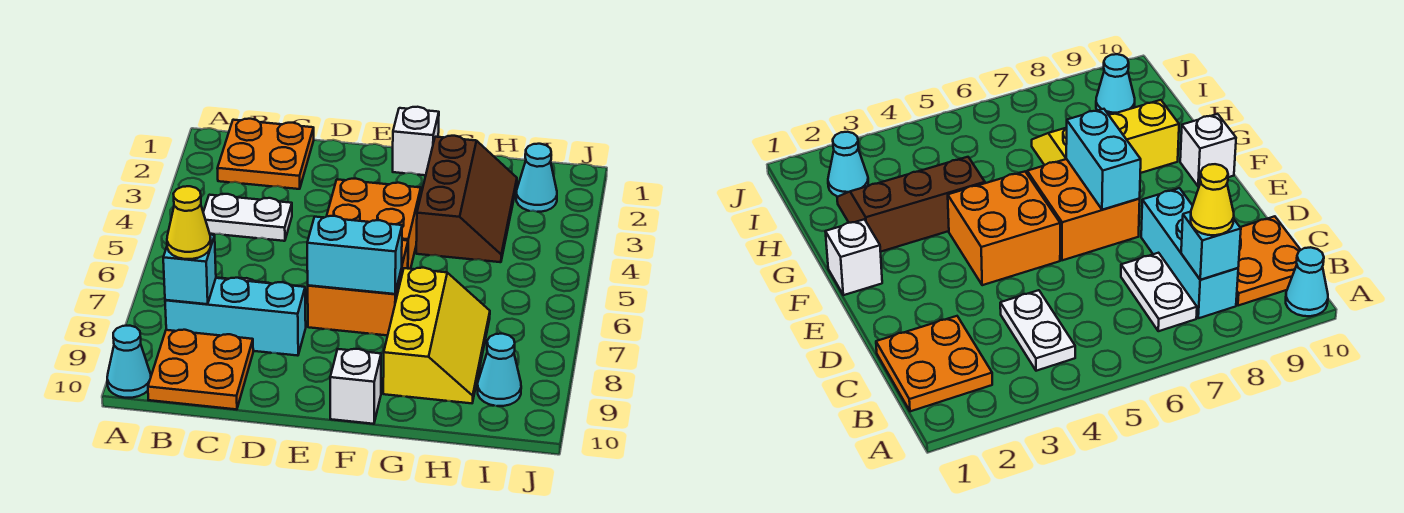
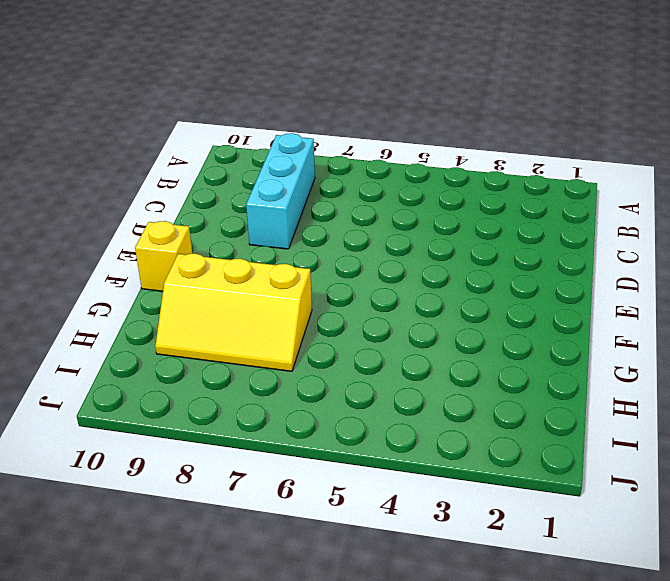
yellow 1x1 brick [135,221,192,291] -> white 1x1 brick [330,349,381,424]
none -> cyan 1x1 cone [107,326,151,398]
none -> orange 2x2 plate [217,119,314,189]
none -> white 1x2 plate [203,194,292,241]

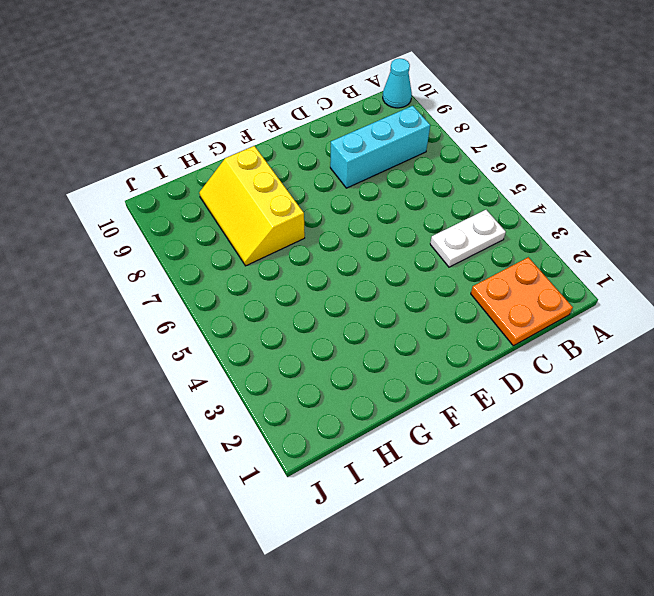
none -> white 1x2 plate [1121,253,1197,331]
none -> orange 2x2 plate [148,330,253,409]
none -> orange 2x2 brick [326,179,421,269]

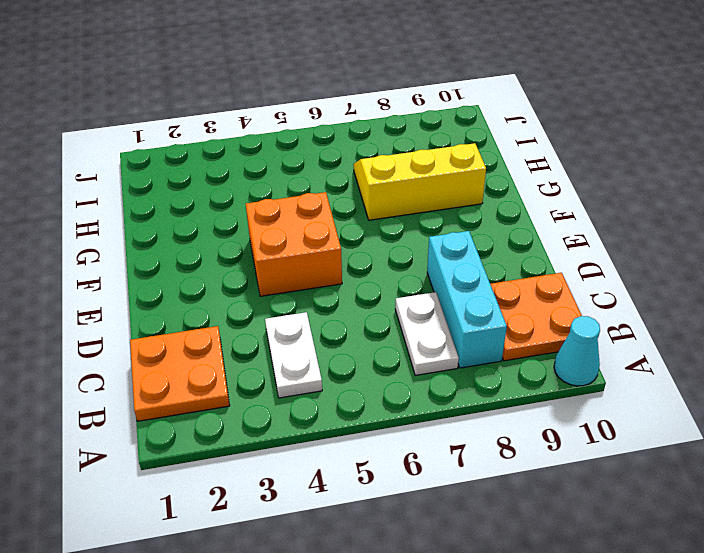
none -> orange 2x2 brick [308,240,408,335]
none -> white 1x1 brick [393,107,439,175]
none -> white 1x1 brick [330,349,381,424]

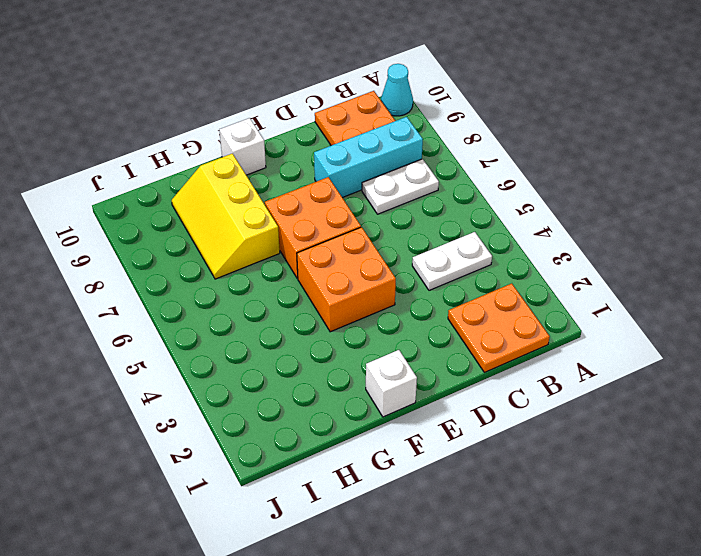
none -> brown 2x3 slope [416,136,517,262]
none -> cyan 1x1 cone [516,144,557,212]
none -> cyan 1x1 cone [478,334,521,406]

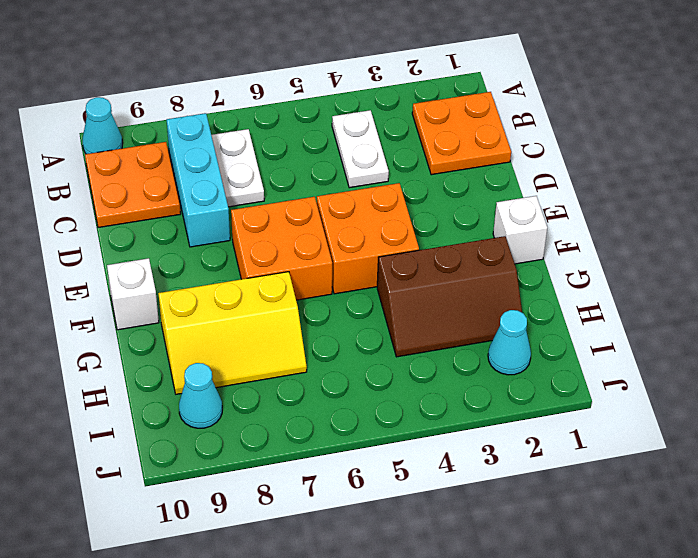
none -> cyan 1x1 brick [163,235,216,304]
none -> cyan 1x2 brick [307,216,402,294]
none -> yellow 1x1 cone [167,186,211,259]

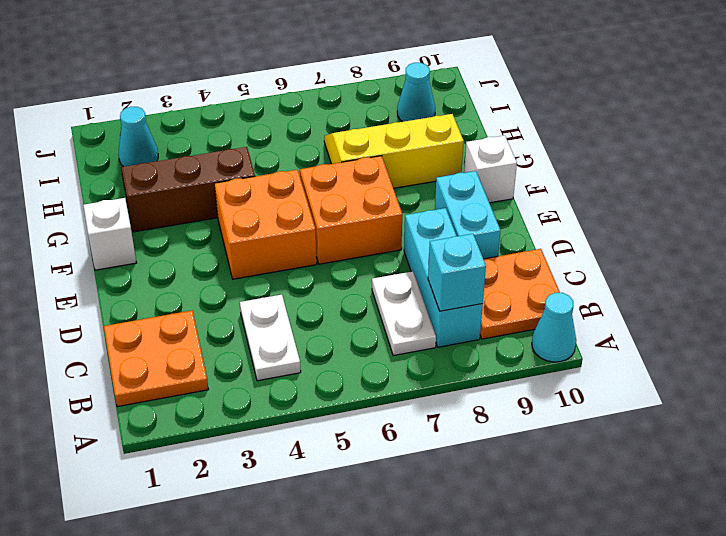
cyan 1x2 brick [435,171,501,259] -> cyan 1x2 brick moved to [307,216,402,294]
none -> yellow 1x1 cone [167,186,211,259]

